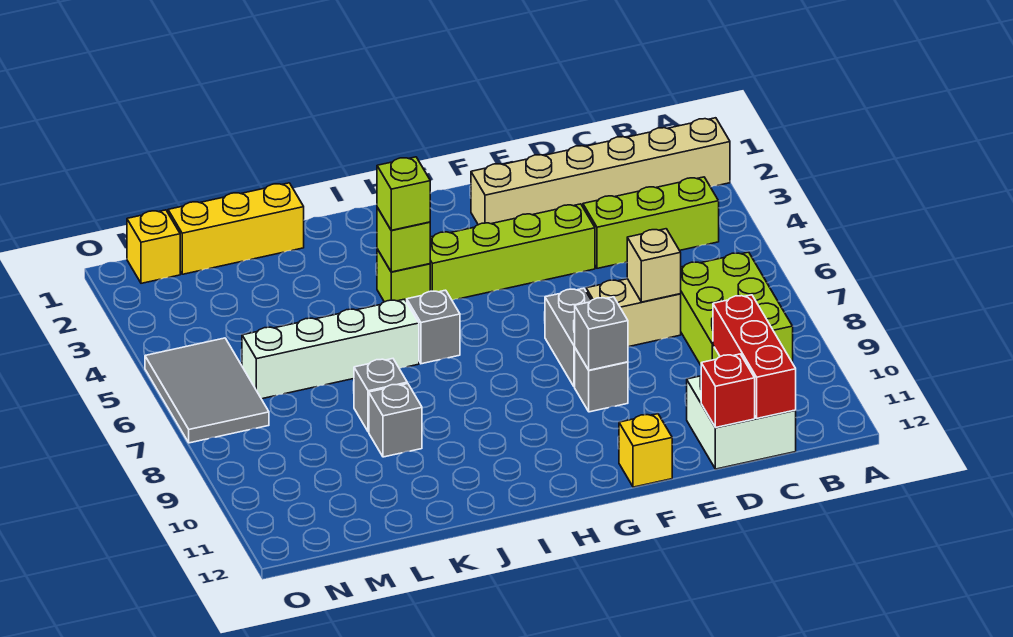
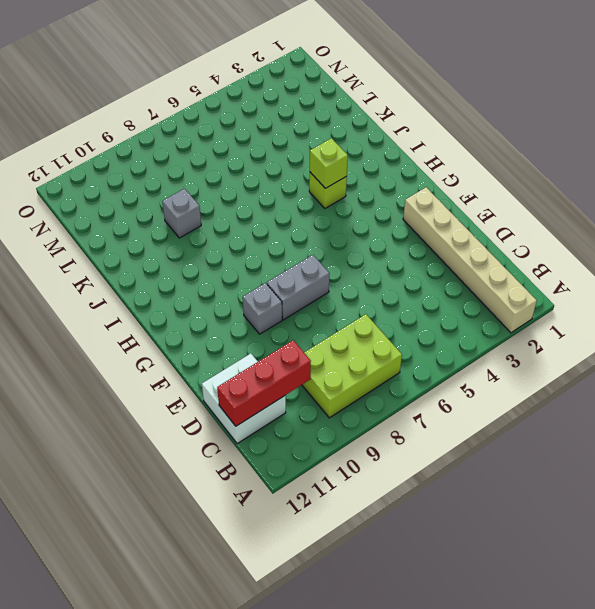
none -> lime 1x3 brick [583,177,719,268]
none -> tan 1x2 brick [586,279,681,347]
none -> lime 1x4 brick [430,204,595,300]

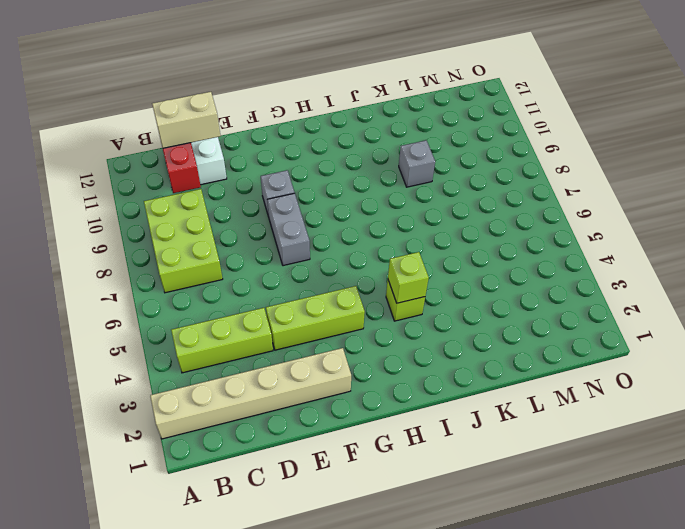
tan 1x2 brick [152,92,220,148] -> tan 1x2 brick moved to [586,279,681,347]
lime 1x3 brick [266,286,365,350] -> lime 1x4 brick [430,204,595,300]
none -> yellow 1x1 brick [619,414,672,487]
none -> grey 1x1 brick [407,290,460,364]
none -> white 1x4 brick [242,299,419,399]

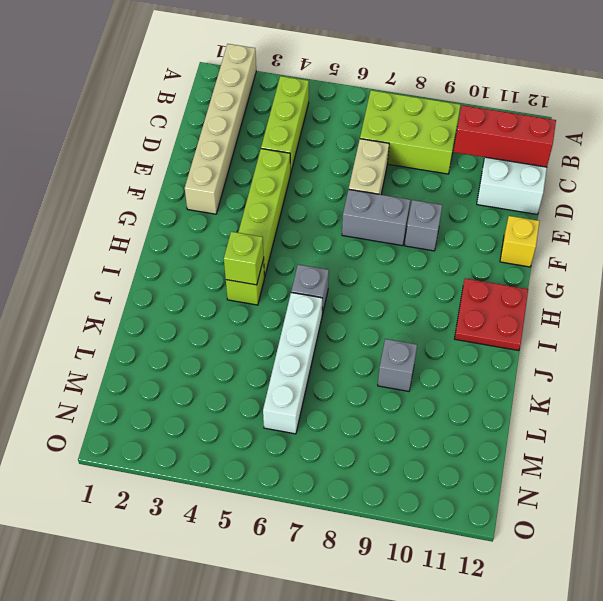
red 2x2 plate [455,278,528,351] -> none
none -> yellow 1x3 brick [168,183,304,274]
none -> grey 1x1 brick [354,359,407,432]
none -> yellow 1x1 brick [127,210,180,283]

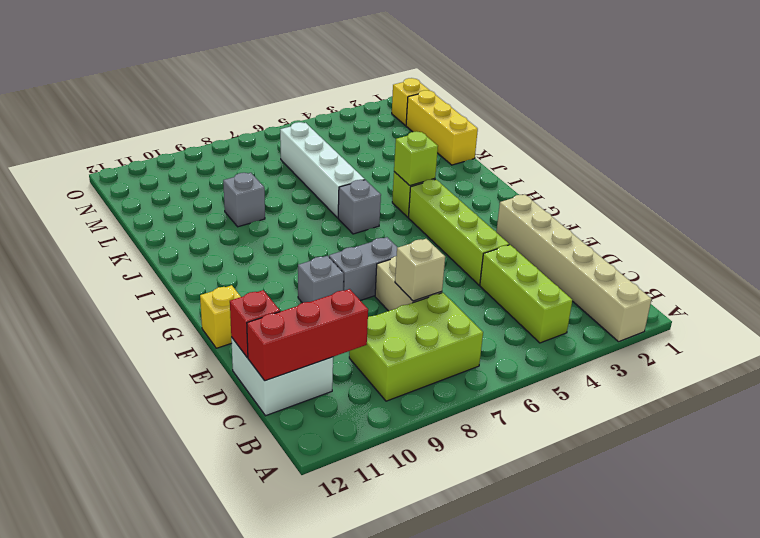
none -> grey 1x1 brick [354,359,407,432]
none -> grey 2x3 tile [145,338,269,443]
none -> grey 1x1 brick [575,297,628,370]

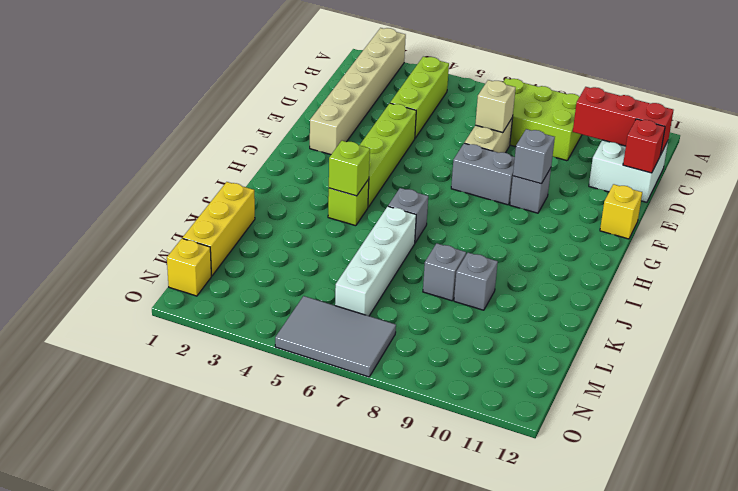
none -> lime 1x1 brick [377,157,430,230]

